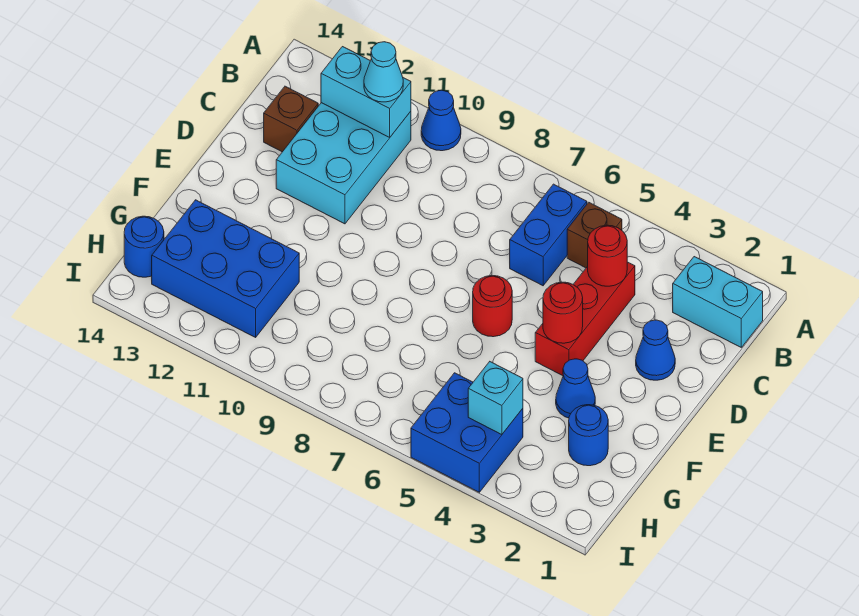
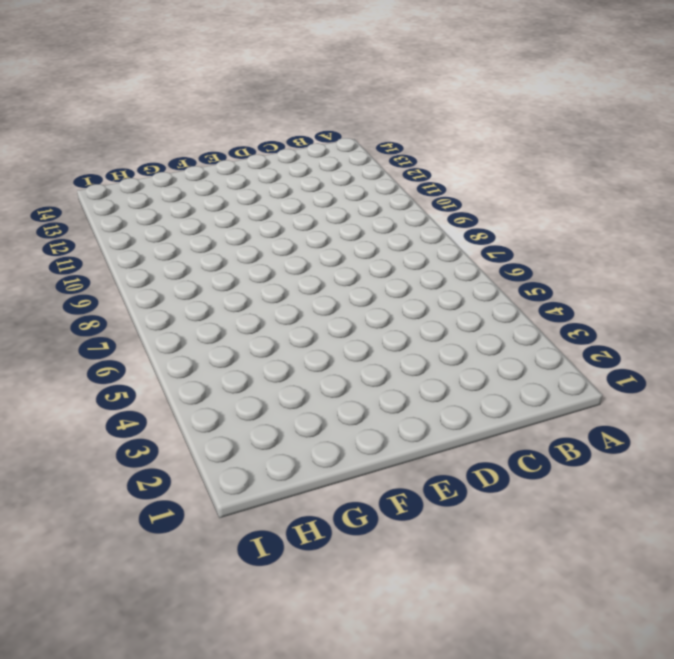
none -> blue 1x1 cone [421,90,461,151]
none -> cyan 1x2 brick [673,257,763,347]
none -> brown 1x1 brick [567,202,622,268]

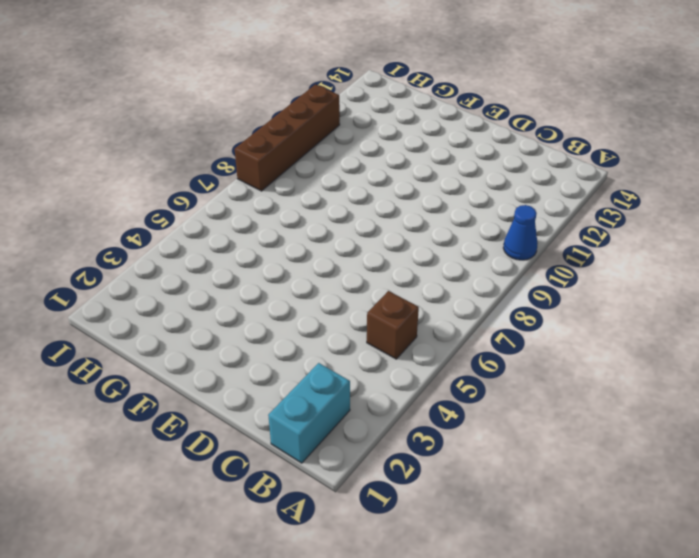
brown 1x4 brick [235,84,340,191] -> none
none -> blue 1x2 brick [510,184,587,286]
none -> cyan 2x3 brick [276,103,411,224]
none -> red 1x3 brick [535,262,635,376]

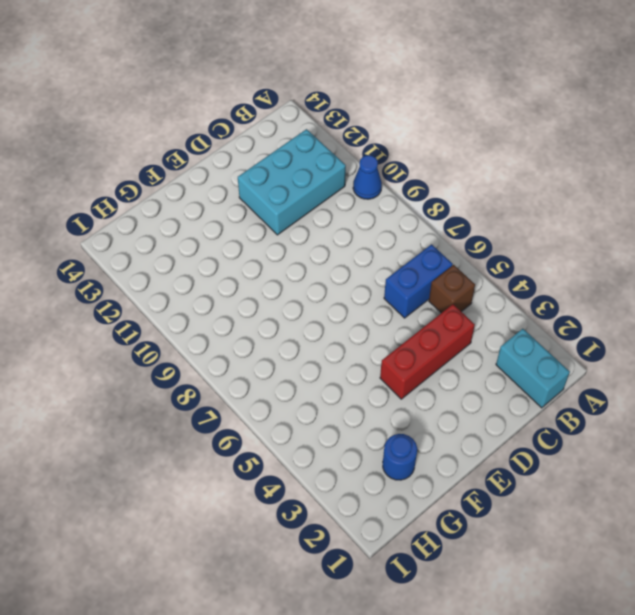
none -> brown 1x1 brick [264,86,318,152]
none -> blue 1x1 cone [636,320,675,380]
none -> red 1x1 round brick [473,276,512,337]

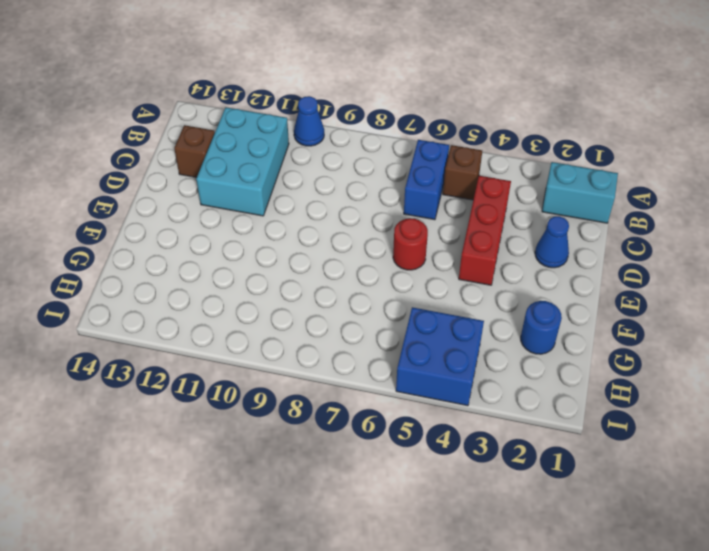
none -> blue 1x1 cone [556,359,595,418]
none -> blue 2x3 brick [152,200,299,337]
none -> blue 1x1 round brick [124,216,164,277]

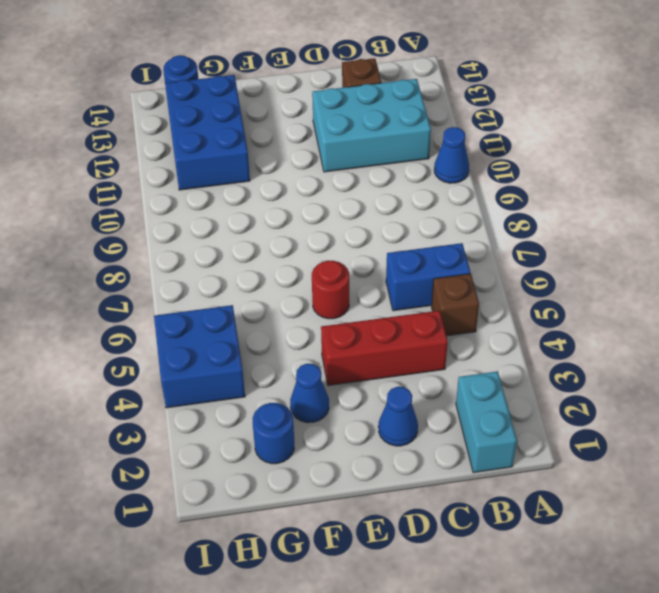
none -> cyan 1x2 brick [321,47,411,137]
none -> red 1x1 round brick [588,225,627,286]
none -> red 1x1 round brick [543,282,583,343]

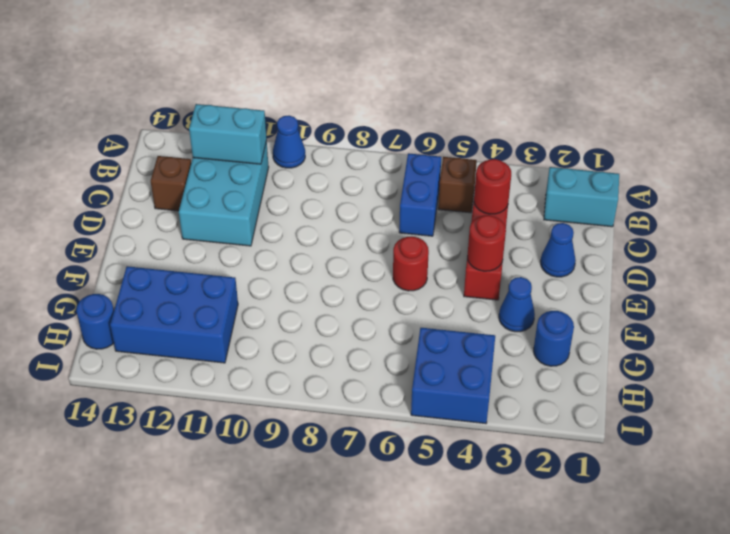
none -> cyan 1x1 brick [468,362,523,435]
none -> cyan 1x1 cone [364,42,403,102]

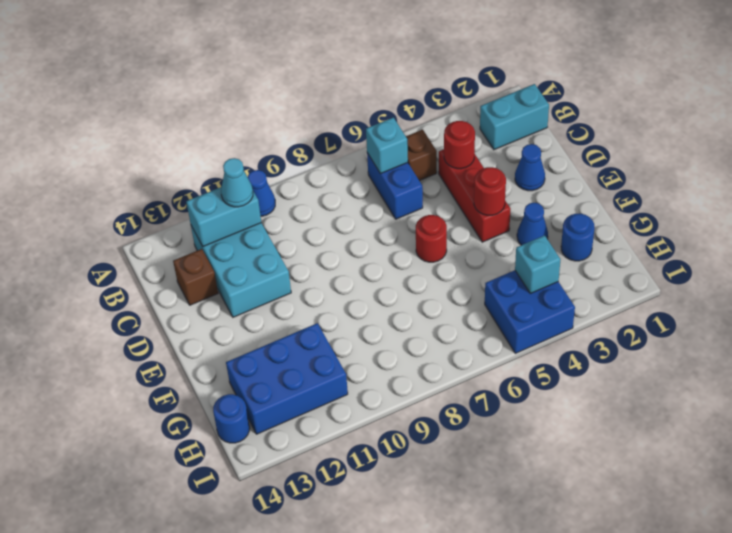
cyan 1x1 brick [366,117,408,174] -> none

